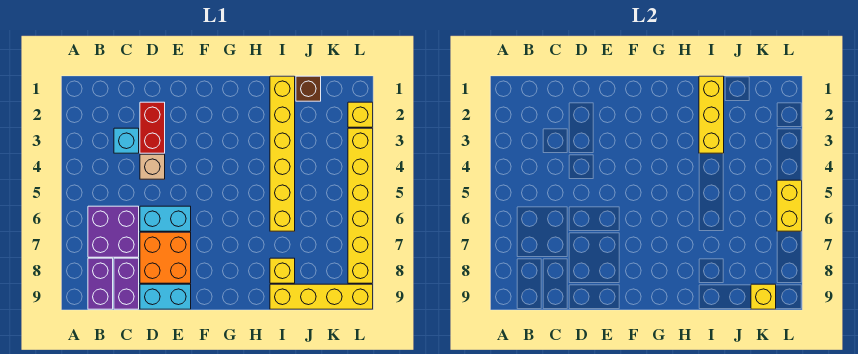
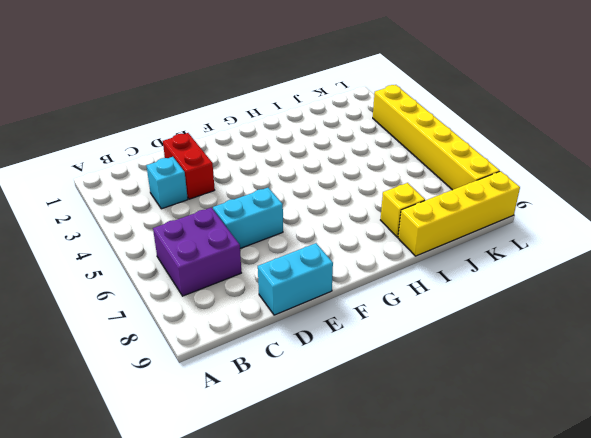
none -> purple 1x2 brick [88,258,113,309]
none -> purple 1x2 brick [114,258,139,309]
none -> tan 1x1 brick [140,154,165,179]

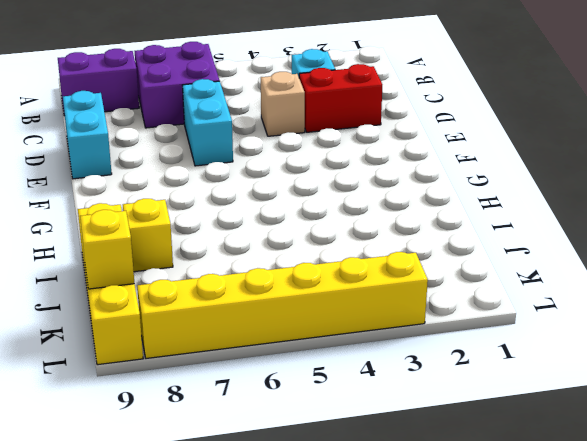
none -> purple 1x2 brick [114,258,139,309]
none -> orange 2x2 brick [140,232,191,283]
none -> yellow 1x6 brick [270,76,295,231]

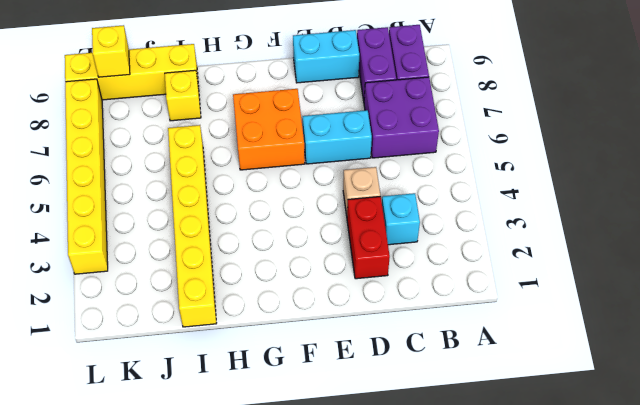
orange 2x2 brick [233,89,305,170] -> orange 2x2 brick moved to [140,232,191,283]
none -> brown 1x1 brick [296,76,321,101]
none -> yellow 1x1 brick [348,102,373,127]
none -> yellow 1x3 brick [699,76,724,153]

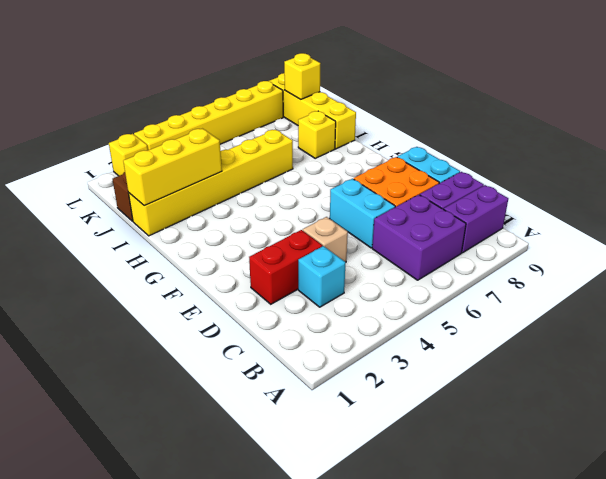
none -> yellow 1x2 brick [777,180,802,231]

